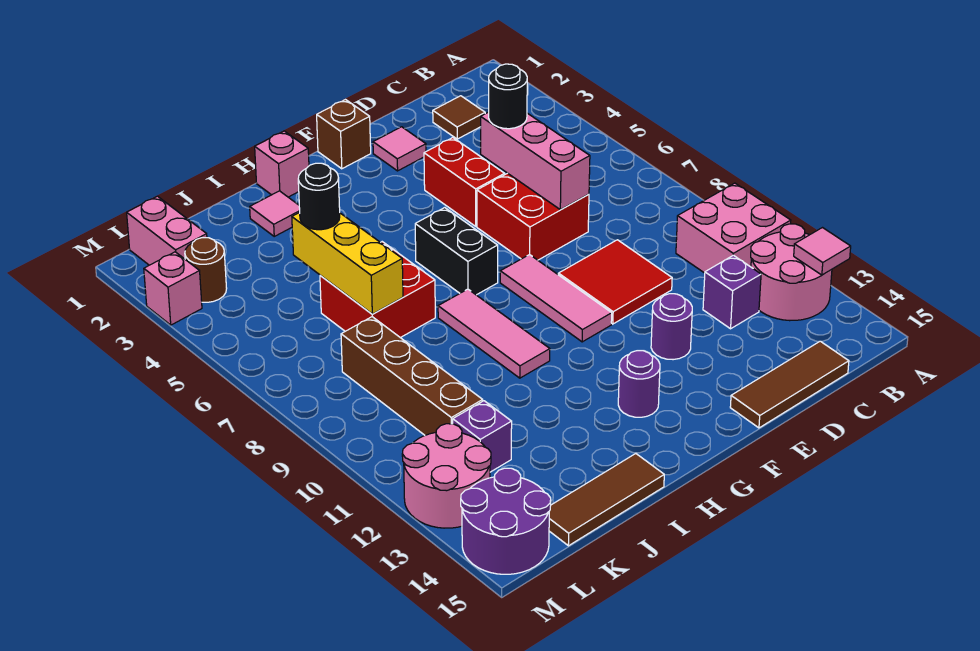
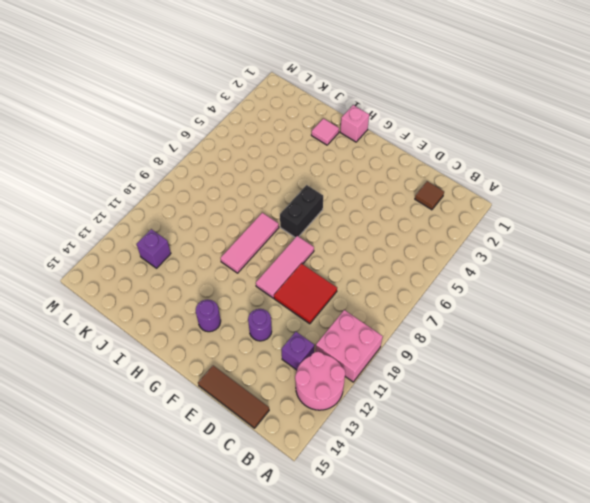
none -> red 2x2 brick [477,173,589,260]
none -> pink 1x1 tile [373,127,426,171]
none -> red 1x2 brick [424,138,505,226]
none -> brown 1x1 brick [317,100,371,169]

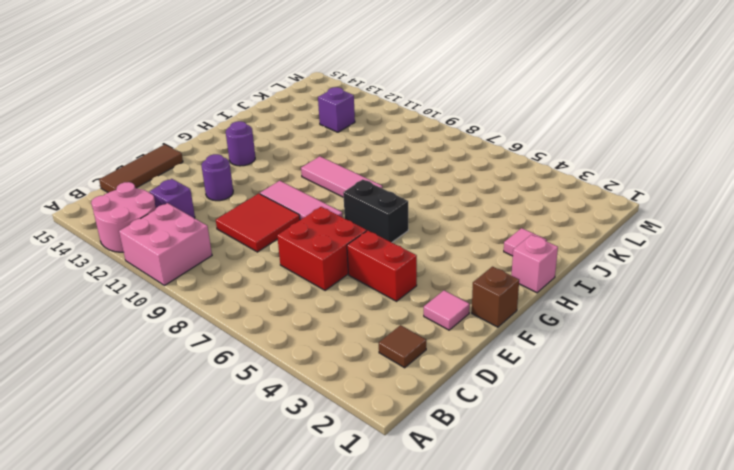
none -> red 2x2 brick [320,242,435,338]
none -> brown 1x3 tile [549,454,664,546]
none -> brown 1x4 brick [341,317,483,435]
none -> pink 1x2 brick [127,196,207,265]

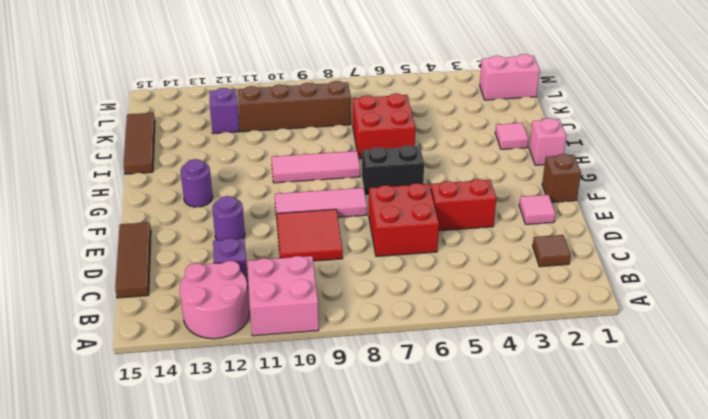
none -> brown 1x1 round brick [185,238,227,302]
none -> pink 2x2 round brick [402,424,491,528]
none -> purple 2x2 round brick [461,468,551,574]
none -> pink 1x1 brick [144,252,202,325]

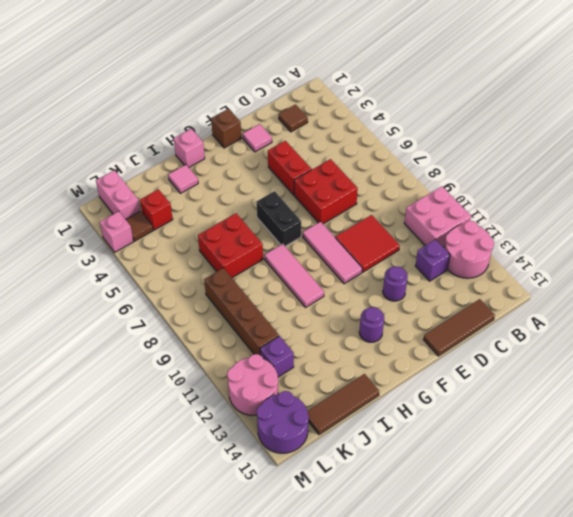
red 1x1 brick [140,189,173,230] -> none
brown 1x1 tile [126,211,153,241] -> brown 1x1 round brick [185,238,227,302]
none -> pink 1x1 tile [794,228,851,275]
none -> pink 1x3 brick [481,112,590,210]
none -> yellow 1x3 brick [292,212,403,314]
none -> black 1x1 round brick [489,64,527,129]

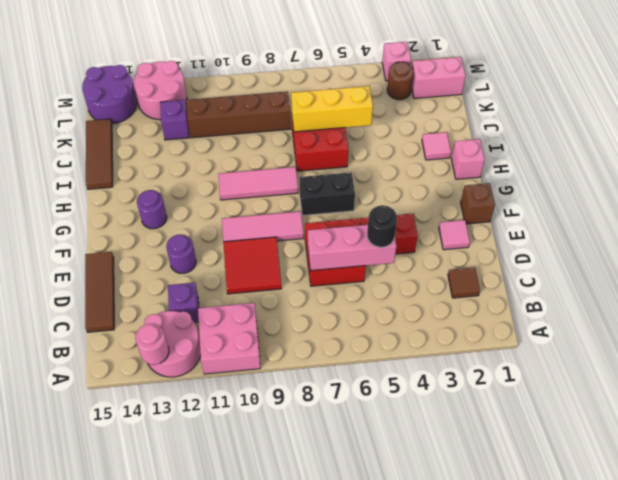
pink 1x1 round brick [135,324,169,365] -> pink 1x1 tile [794,228,851,275]
none -> black 1x1 round brick [298,163,340,230]

